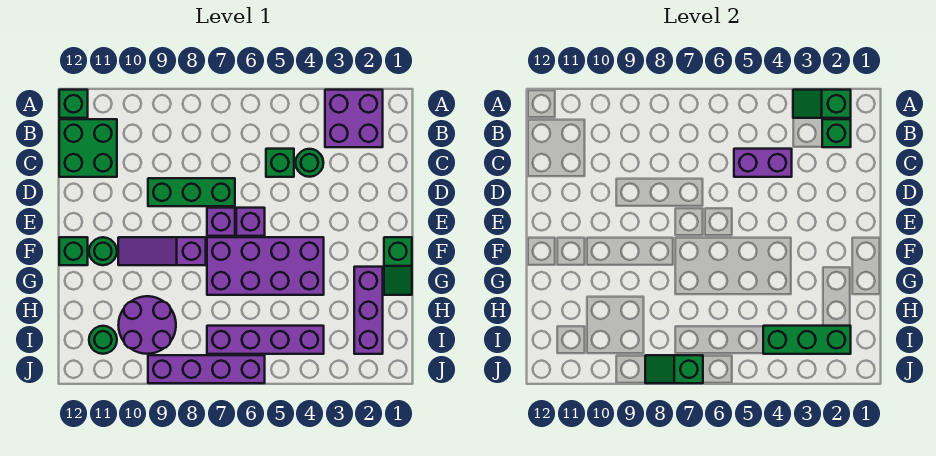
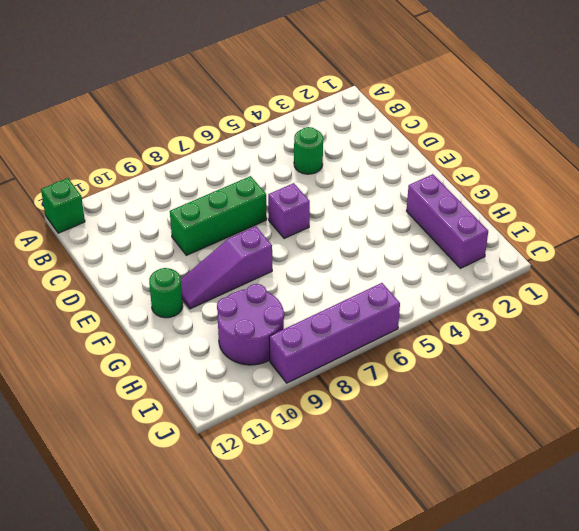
none -> purple 2x2 brick [325,90,383,147]
none -> green 2x2 brick [59,119,117,177]
none -> green 1x1 brick [266,149,294,177]

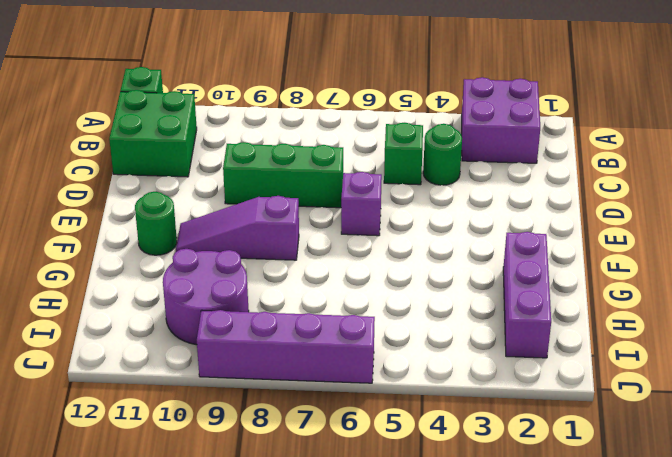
none -> purple 1x1 brick [207,208,235,236]
none -> green 1x2 slope [384,237,412,295]
none -> purple 2x4 brick [207,237,324,295]

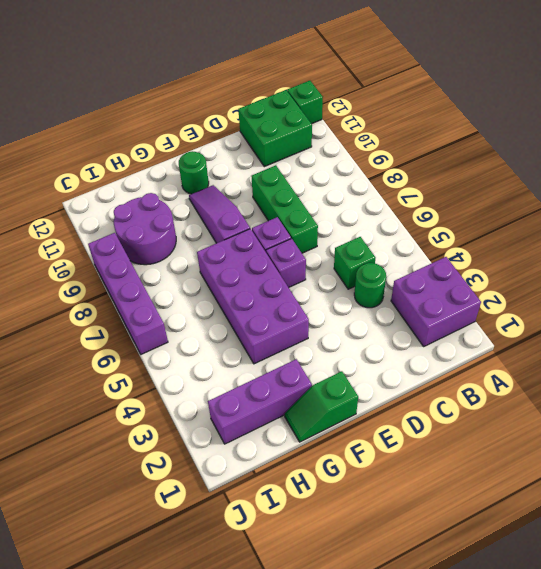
none -> green 1x1 brick [59,237,88,265]
none -> purple 1x4 brick [207,326,324,354]
none -> green 1x1 round brick [89,326,117,354]

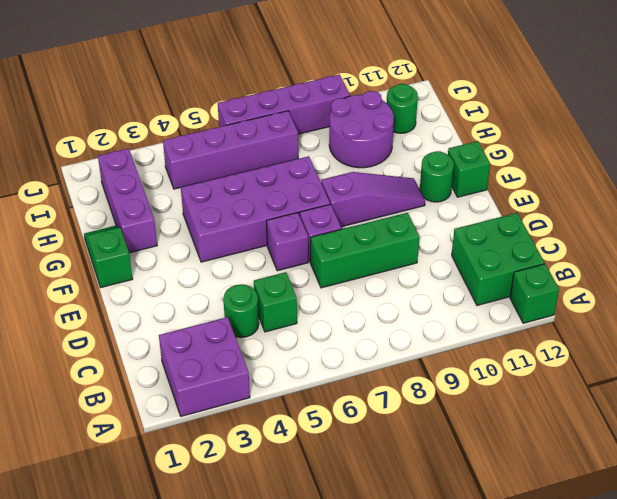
none -> green 1x2 slope [793,90,851,118]
none -> green 1x1 brick [822,119,851,147]
none -> purple 1x2 brick [734,149,792,177]

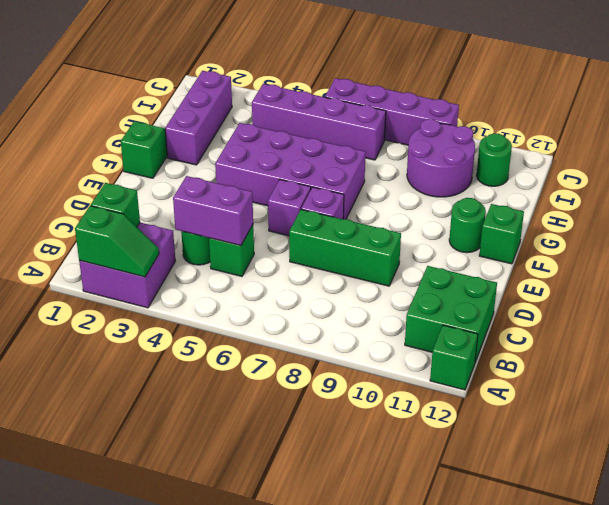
none -> purple 1x3 slope [118,237,206,265]
none -> green 1x3 brick [763,326,851,354]
none -> green 1x2 slope [645,355,703,383]

